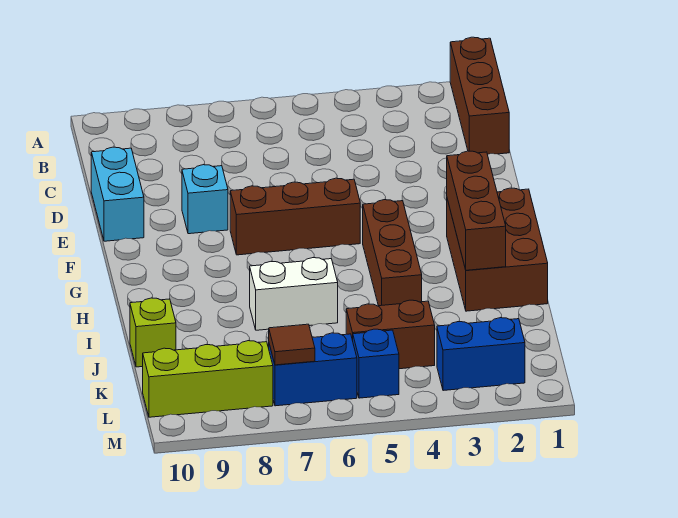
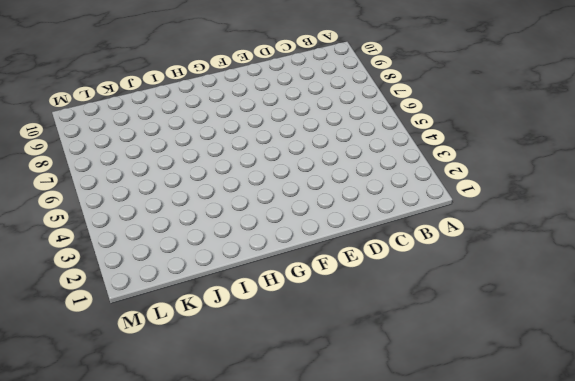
none -> brown 1x3 brick [450,37,509,154]
none -> cyan 1x2 brick [91,147,144,241]
none -> cyan 1x1 brick [182,165,228,234]

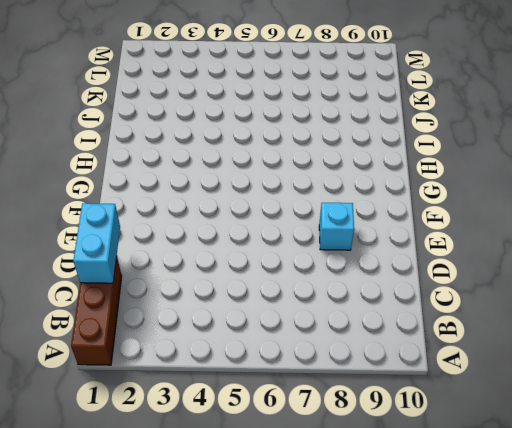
cyan 1x2 brick [73,203,120,283] -> cyan 1x2 brick moved to [91,147,144,241]
none -> brown 1x3 brick [230,178,360,255]
none -> brown 2x3 brick [447,188,548,311]
none -> brown 1x3 brick [363,200,422,306]

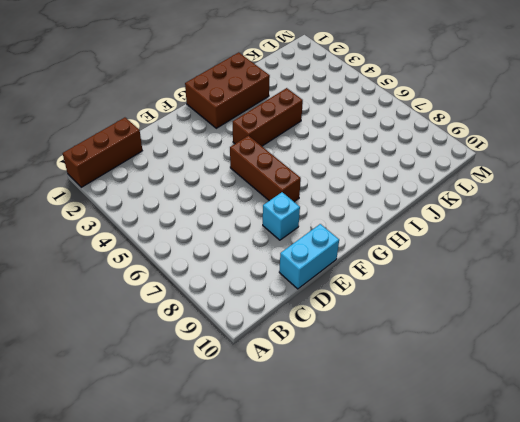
none -> white 1x2 brick [250,258,338,330]
none -> lime 1x1 brick [130,298,176,367]
none -> brown 1x2 brick [346,300,435,369]

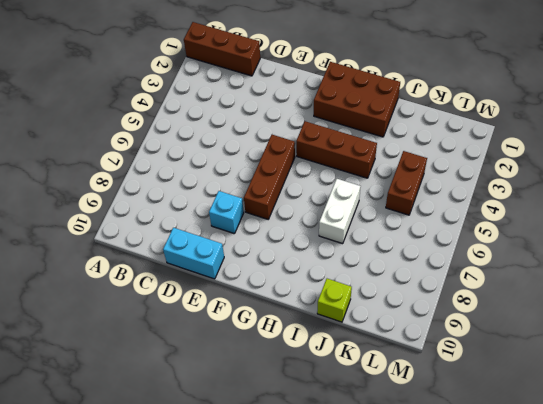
none -> blue 1x2 brick [437,317,525,391]
none -> blue 1x1 brick [353,329,399,398]
none -> blue 1x2 brick [269,333,357,406]

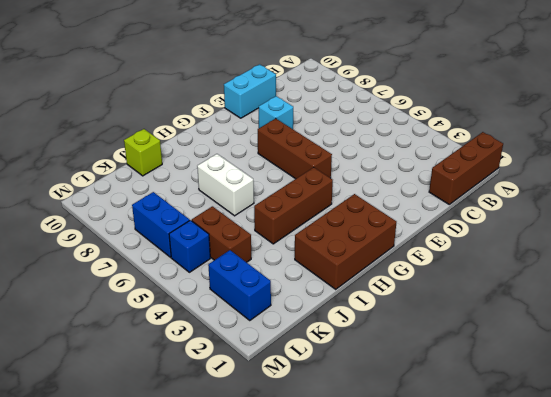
none -> lime 1x3 brick [143,341,273,417]
none -> brown 1x3 brick [447,151,506,270]
none -> brown 1x1 tile [269,324,315,365]

